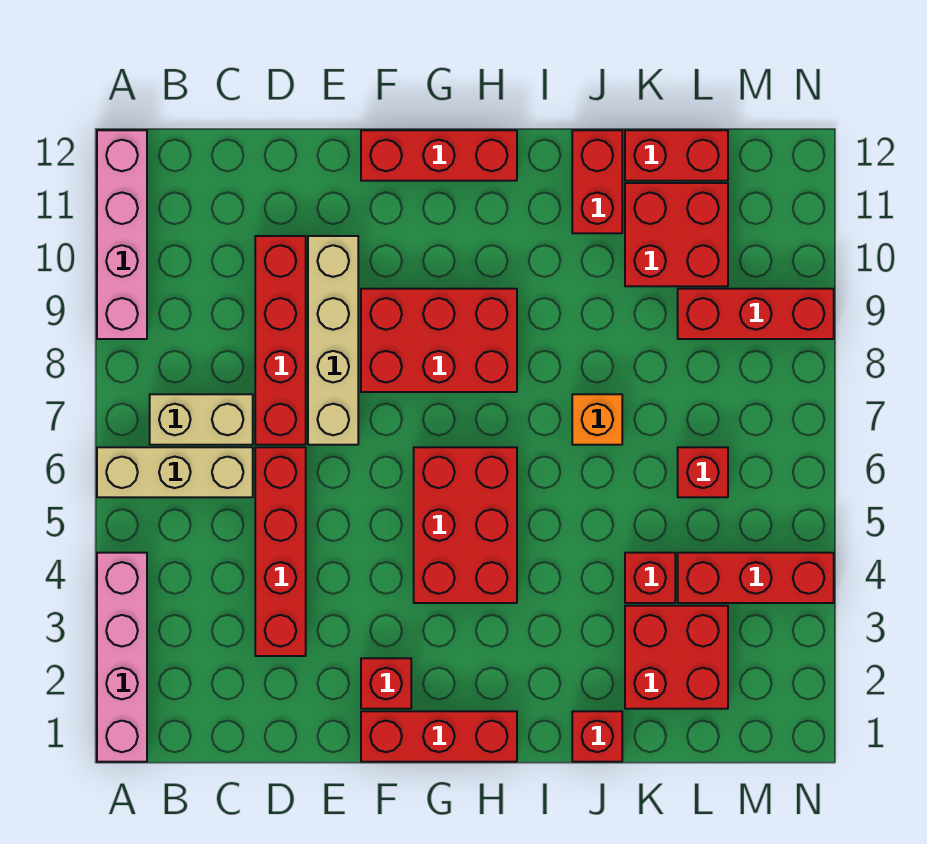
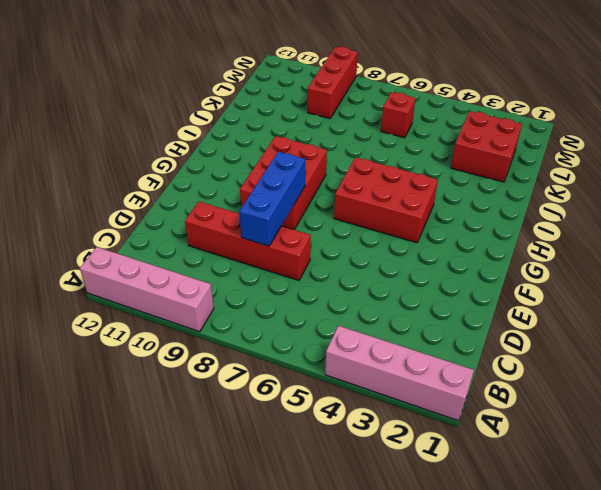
blue 1x3 brick [240,152,305,246] -> none
none -> tan 1x3 brick [97,447,253,497]
none -> tan 1x2 brick [150,394,253,445]
none -> red 1x4 brick [255,447,306,656]

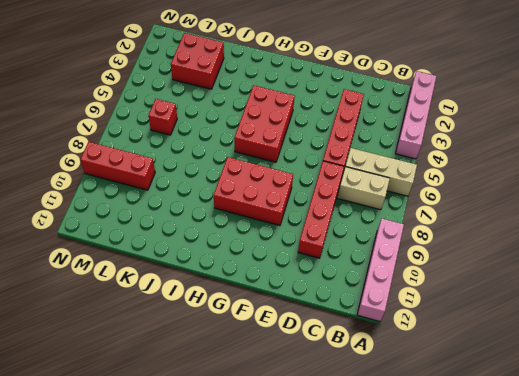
none -> tan 1x4 brick [308,236,358,445]
none -> red 1x3 brick [361,711,517,762]
none -> red 1x1 brick [361,658,411,709]

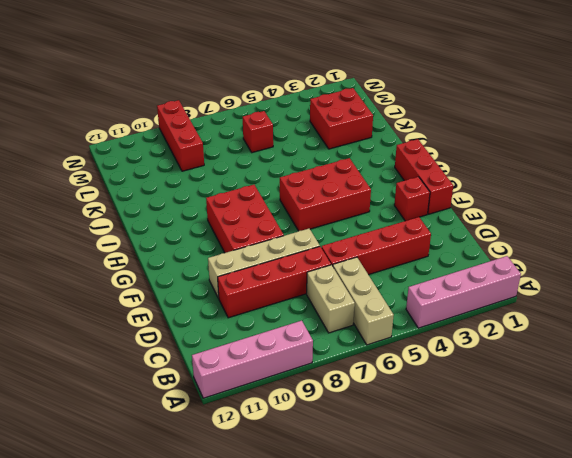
none -> red 1x3 brick [361,130,517,181]
none -> red 1x1 brick [572,711,622,762]
none -> orange 1x1 brick [572,394,622,445]

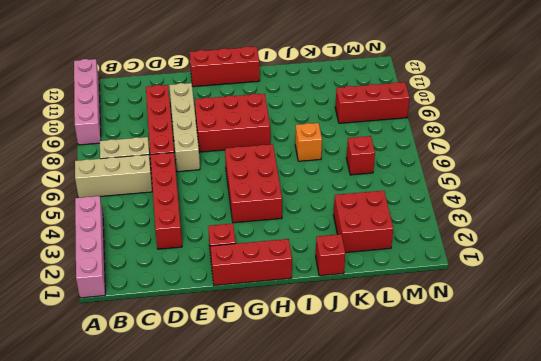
none -> red 1x2 brick [572,130,622,233]
none -> red 1x1 brick [625,553,675,603]
none -> red 2x2 brick [625,183,728,286]

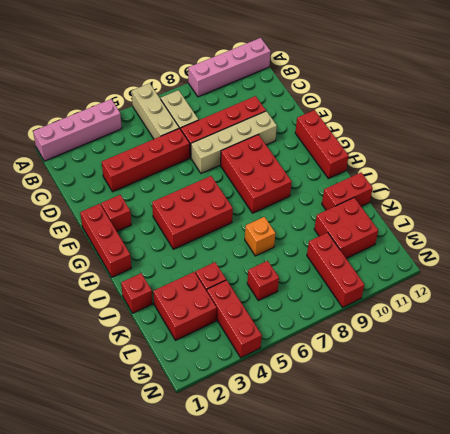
none -> red 1x2 brick [625,130,728,181]

